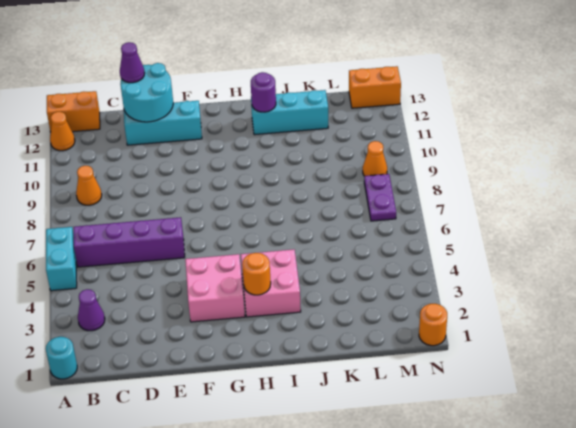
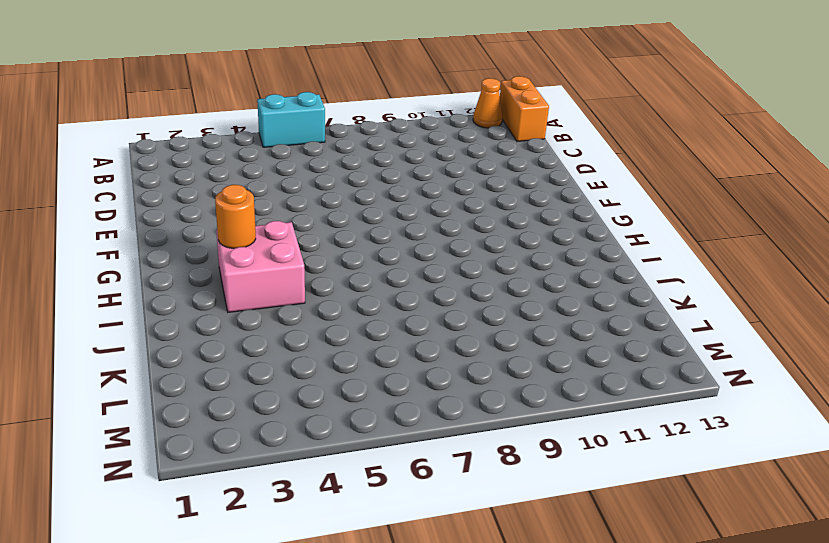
none -> cyan 1x1 round brick [46,337,77,379]
none -> purple 1x1 cone [78,289,105,331]
none -> purple 1x4 brick [74,217,185,267]

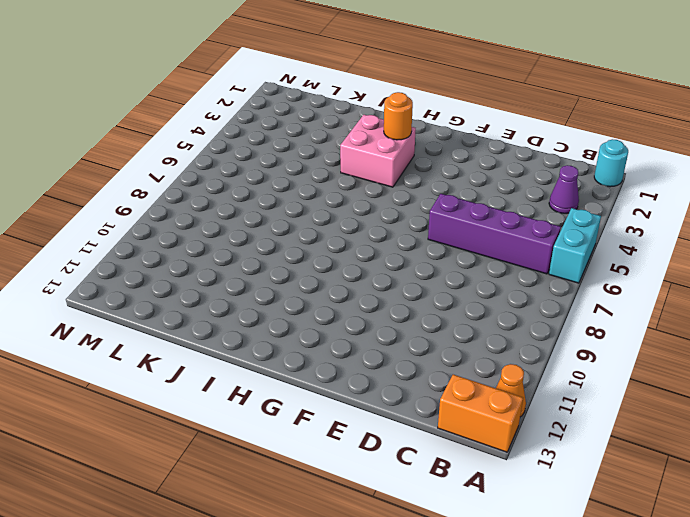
none -> orange 1x1 cone [76,166,102,205]
none -> cyan 1x3 brick [124,101,202,145]
none -> pink 2x2 brick [185,254,245,322]

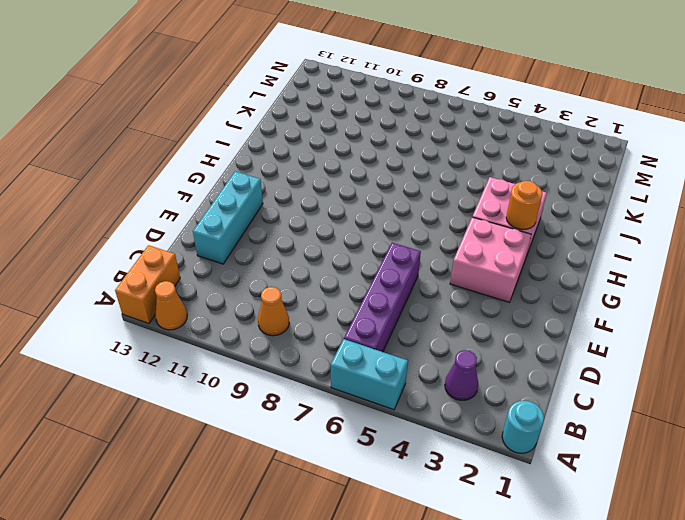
none -> cyan 1x3 brick [251,90,328,135]
none -> purple 1x2 plate [364,174,396,221]
none -> orange 1x1 cone [363,141,387,176]

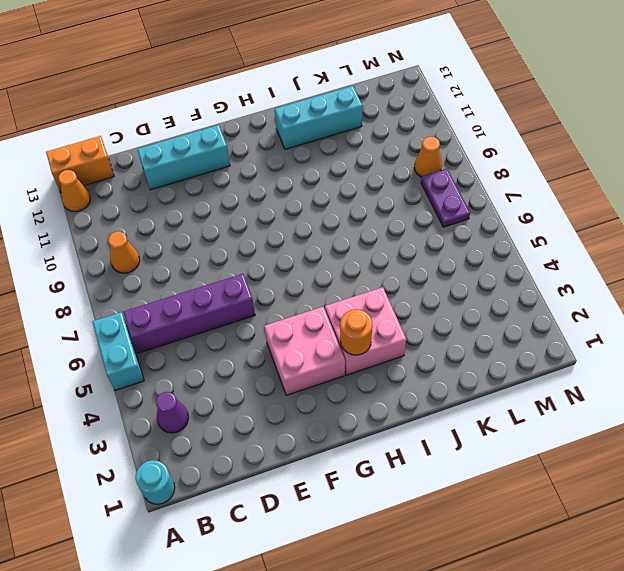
none -> orange 1x2 brick [349,66,401,108]
none -> orange 1x1 round brick [419,304,447,346]
none -> cyan 2x2 round brick [120,63,173,122]

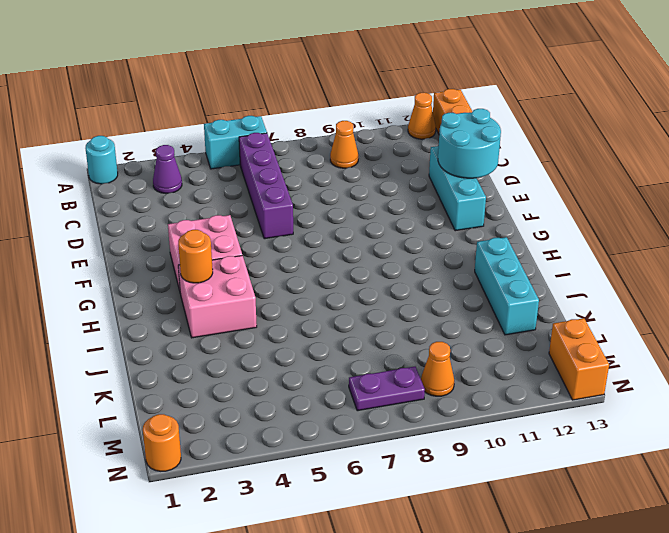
none -> purple 1x1 round brick [251,72,276,112]
none -> purple 1x1 cone [120,42,145,83]

